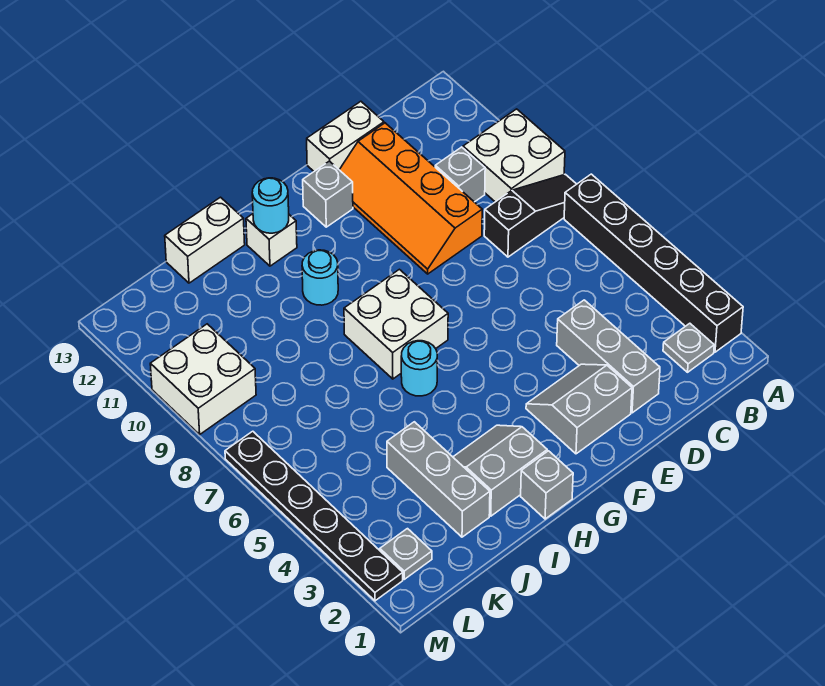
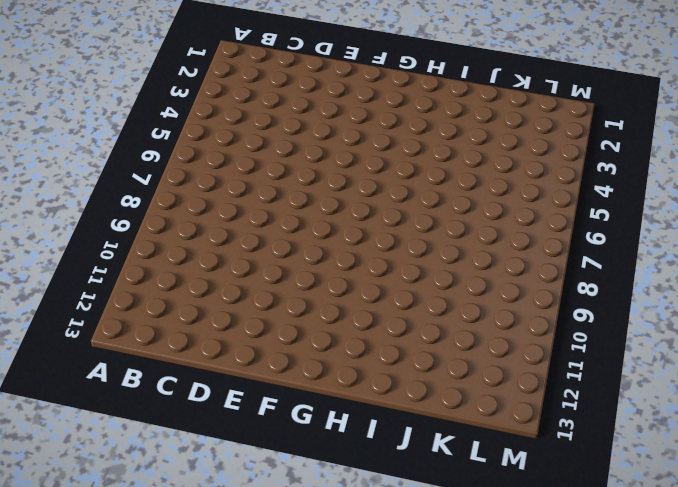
none -> black 1x6 brick [564,174,743,352]
none -> black 1x3 slope [484,174,576,257]
none -> white 2x2 brick [463,109,565,202]

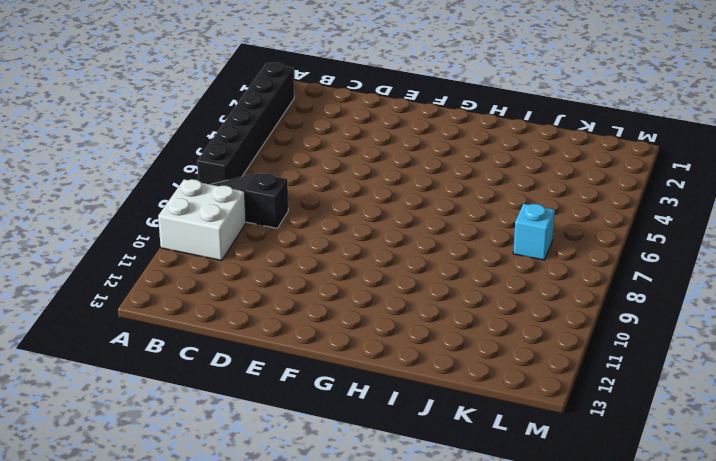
cyan 1x1 brick [513,204,555,260] -> none
none -> grey 1x1 plate [663,323,714,372]
none -> grey 1x1 brick [435,147,485,202]
none -> grey 1x3 brick [557,300,660,413]

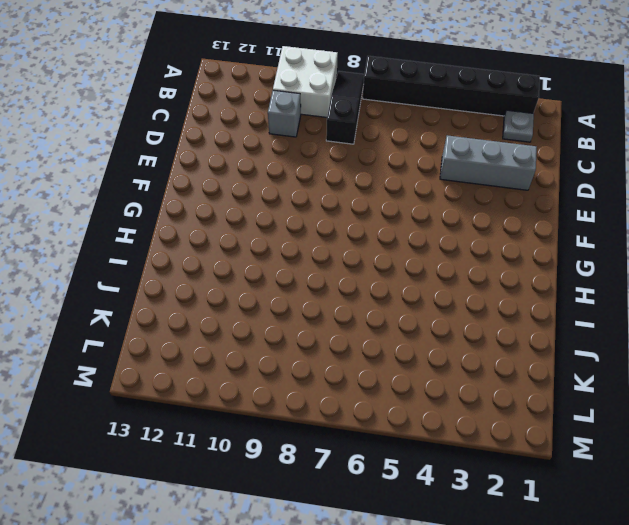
none -> orange 2x4 slope [340,123,482,274]
none -> white 1x2 brick [307,101,384,171]
none -> grey 2x2 slope [526,364,632,454]

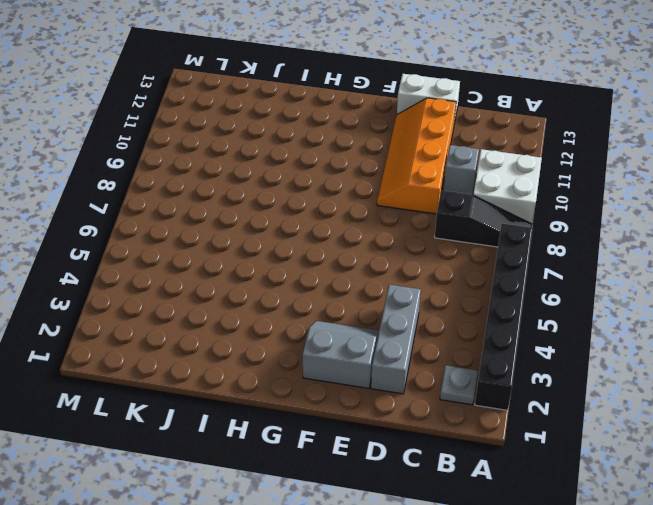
none -> grey 1x1 brick [303,161,353,227]
none -> white 2x2 brick [344,269,448,379]
none -> grey 1x1 brick [521,451,573,519]

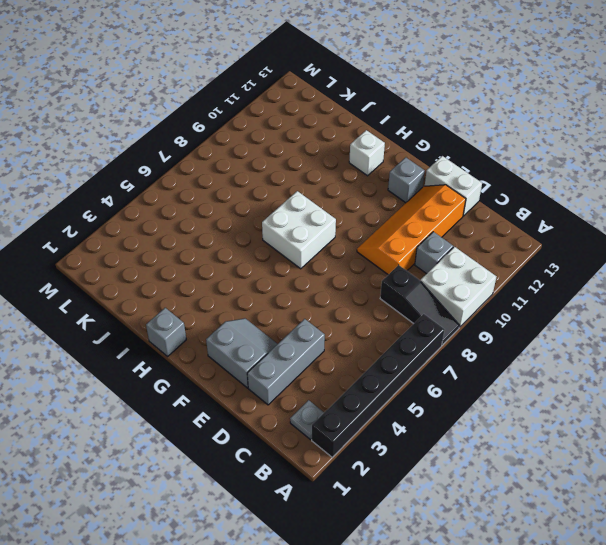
none -> grey 2x2 slope [453,425,547,516]
none -> cyan 1x1 round brick [401,341,437,396]
none -> cyan 1x1 round brick [302,250,338,305]

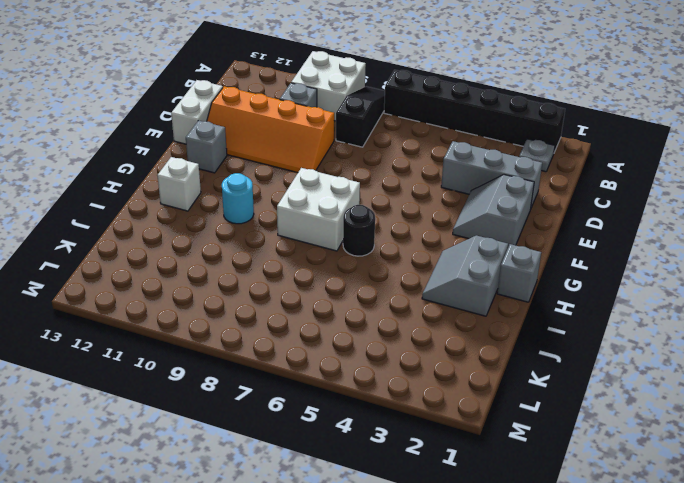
black 1x1 round brick [343,205,375,256] -> cyan 1x1 round brick [401,341,437,396]
none -> white 1x2 brick [165,197,245,283]
none -> grey 1x3 brick [387,422,490,537]
none -> grey 1x1 plate [380,529,432,579]

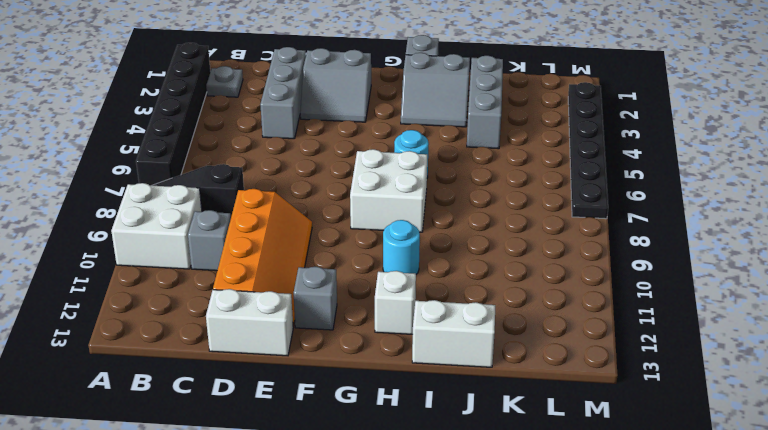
none -> grey 1x1 plate [380,529,432,579]
none -> white 2x2 brick [150,324,256,434]
none -> cyan 1x1 round brick [252,178,289,233]

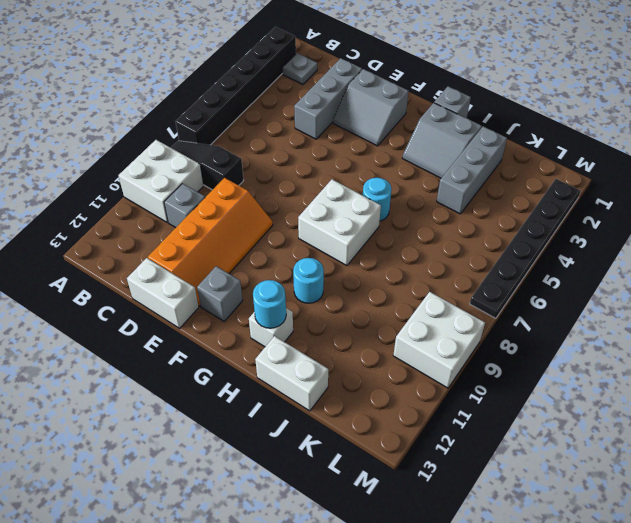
none -> grey 1x1 plate [380,529,432,579]

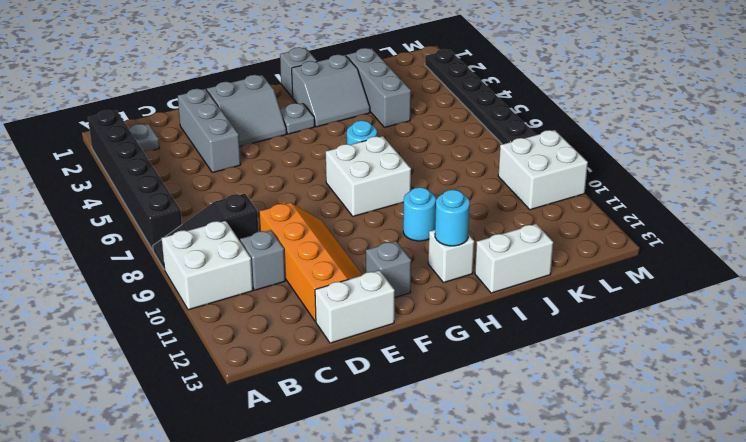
grey 1x1 plate [280,103,315,134] -> grey 1x1 plate moved to [380,529,432,579]

